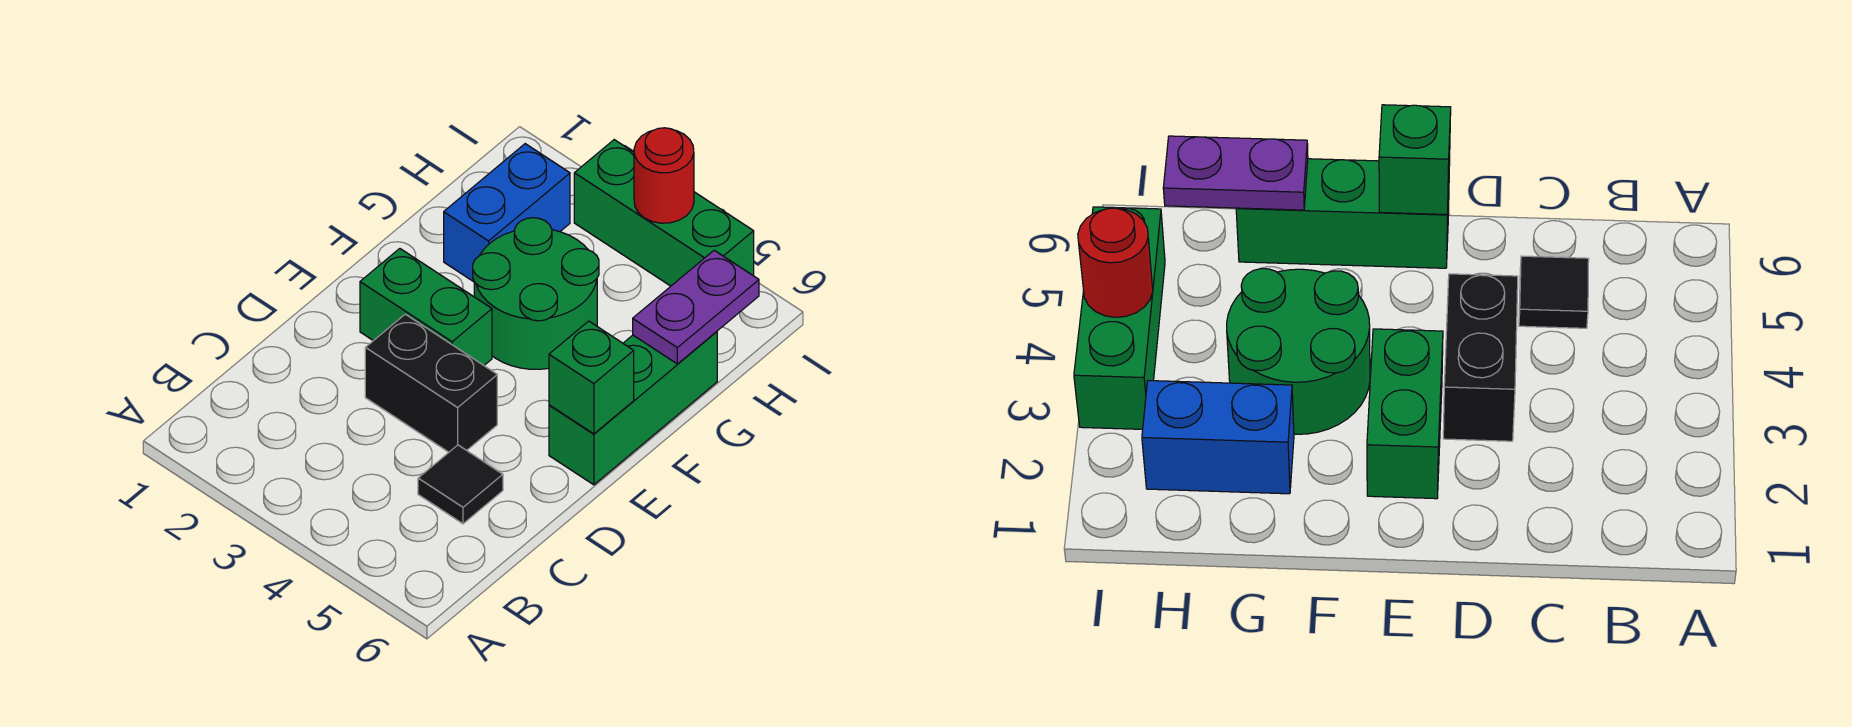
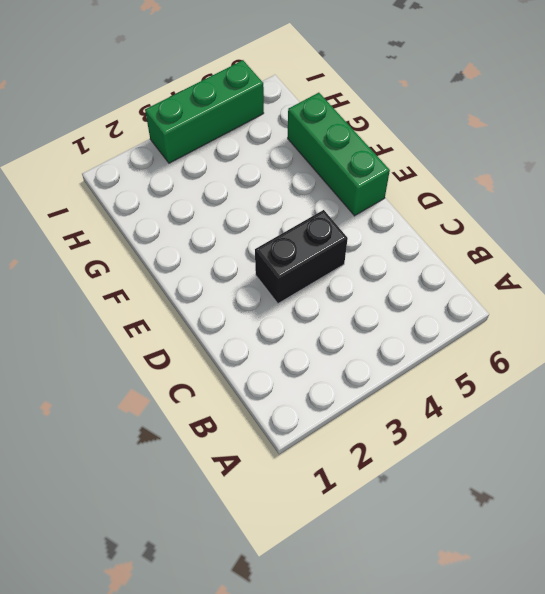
none -> black 1x1 tile [418,445,503,524]
none -> green 1x2 brick [360,249,492,365]

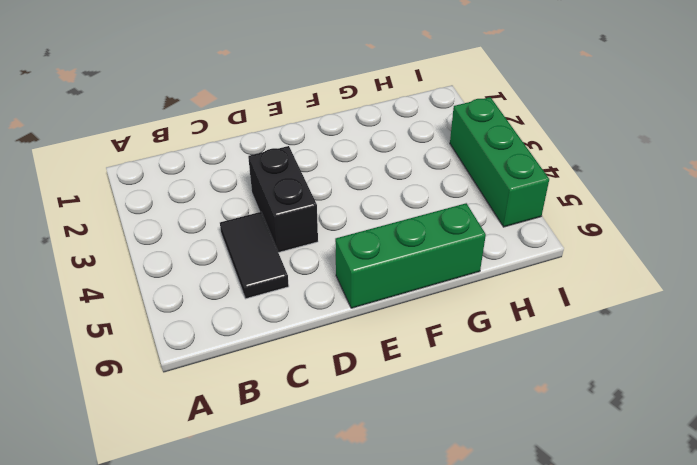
black 1x2 tile [220,212,289,299] -> black 1x1 tile [418,445,503,524]
none -> green 1x2 brick [360,249,492,365]
none -> green 2x2 round brick [473,218,599,369]

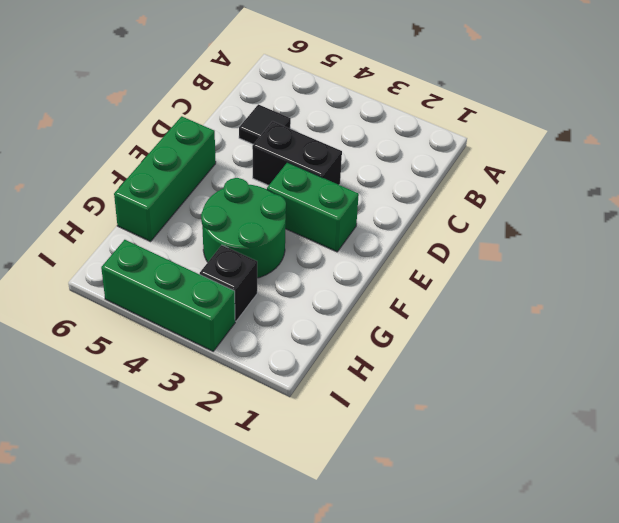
black 1x1 brick [200,245,257,321] -> none
none -> blue 1x2 brick [444,144,570,282]
none -> green 1x1 brick [549,321,634,434]

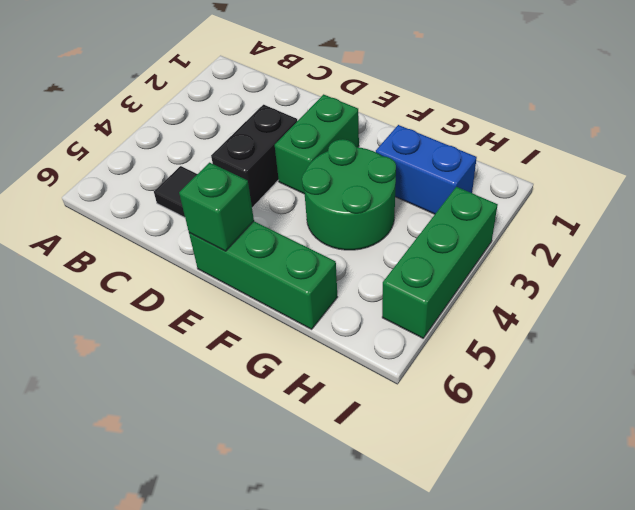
none -> purple 1x2 plate [633,250,759,364]
none -> red 1x1 round brick [634,128,694,223]

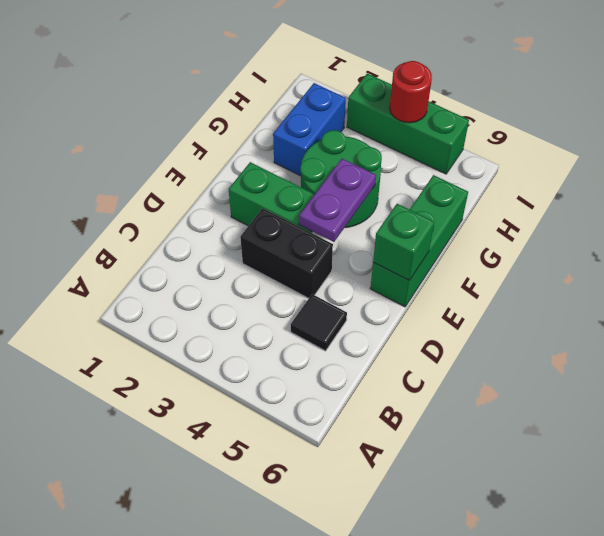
purple 1x2 plate [299,159,376,242] -> purple 1x2 plate moved to [633,250,759,364]

